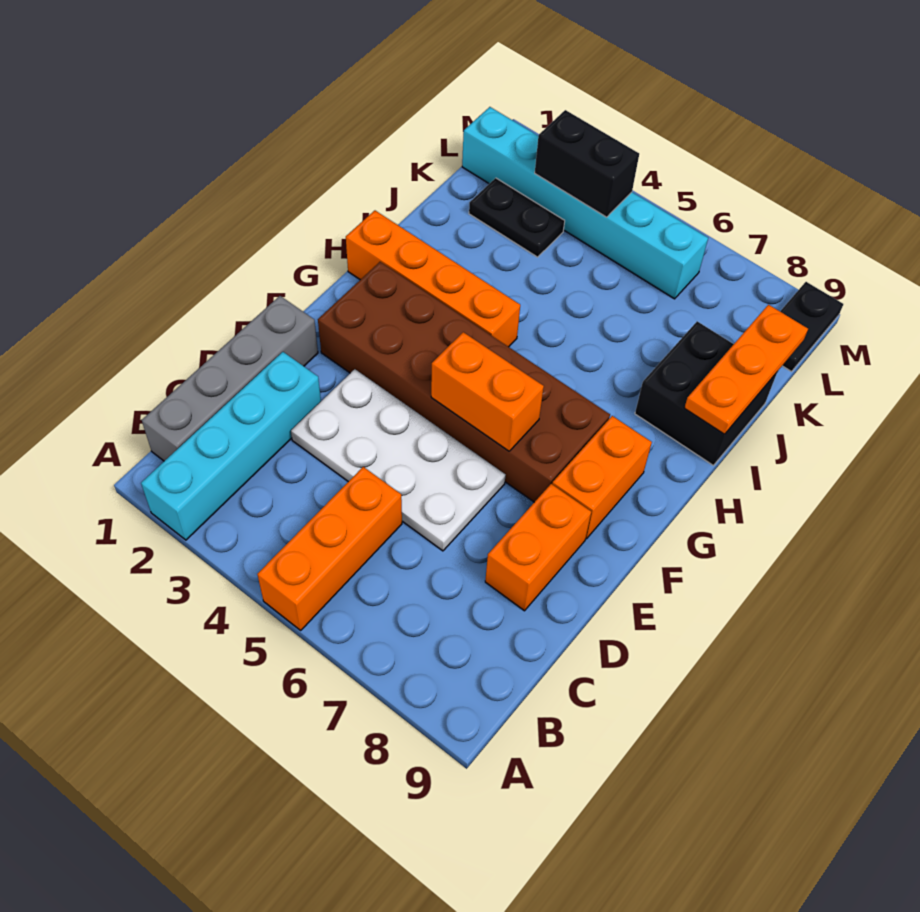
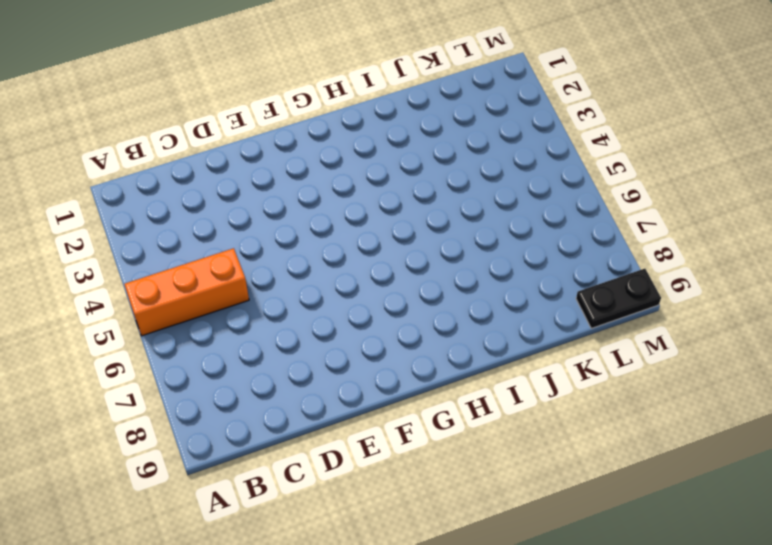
none -> cyan 1x4 brick [141,352,321,540]
none -> grey 1x4 brick [142,296,318,461]
none -> white 2x4 plate [291,369,506,551]

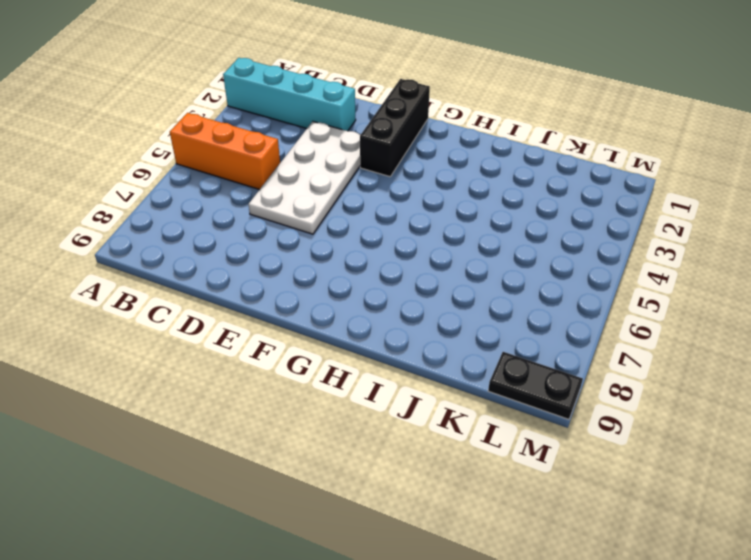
black 1x3 brick [360,79,430,177] -> brown 2x6 brick [318,262,610,502]
none -> grey 1x4 brick [142,296,318,461]
none -> orange 1x2 brick [485,484,591,611]
none -> orange 1x2 brick [552,416,652,539]

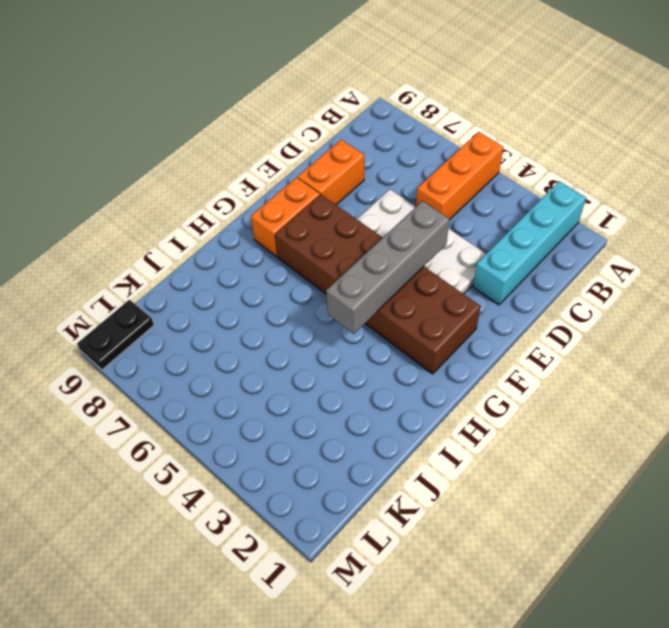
grey 1x4 brick [326,201,449,334] -> grey 1x4 brick moved to [142,296,318,461]
none -> orange 1x4 brick [346,211,520,347]
none -> black 2x2 brick [635,321,777,465]
none -> black 1x2 plate [469,178,565,257]

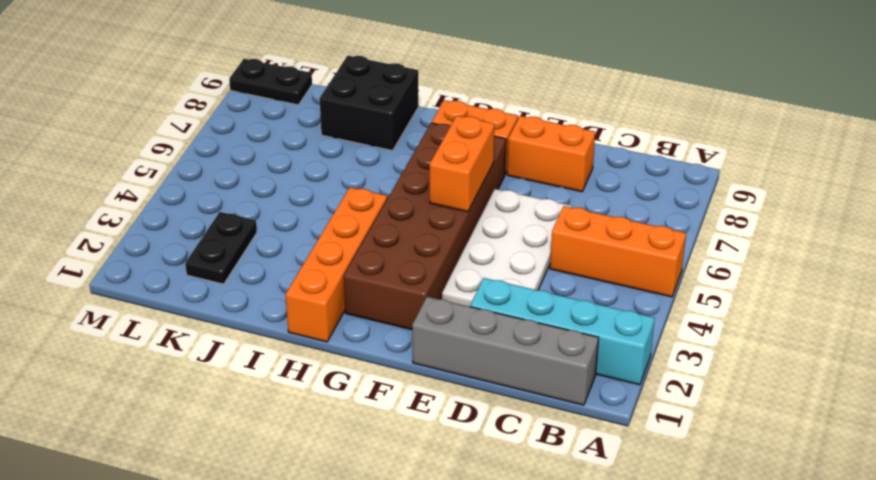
none -> cyan 1x6 brick [462,107,708,299]
none -> orange 1x3 plate [684,305,808,434]
none -> black 1x2 brick [535,110,639,217]

